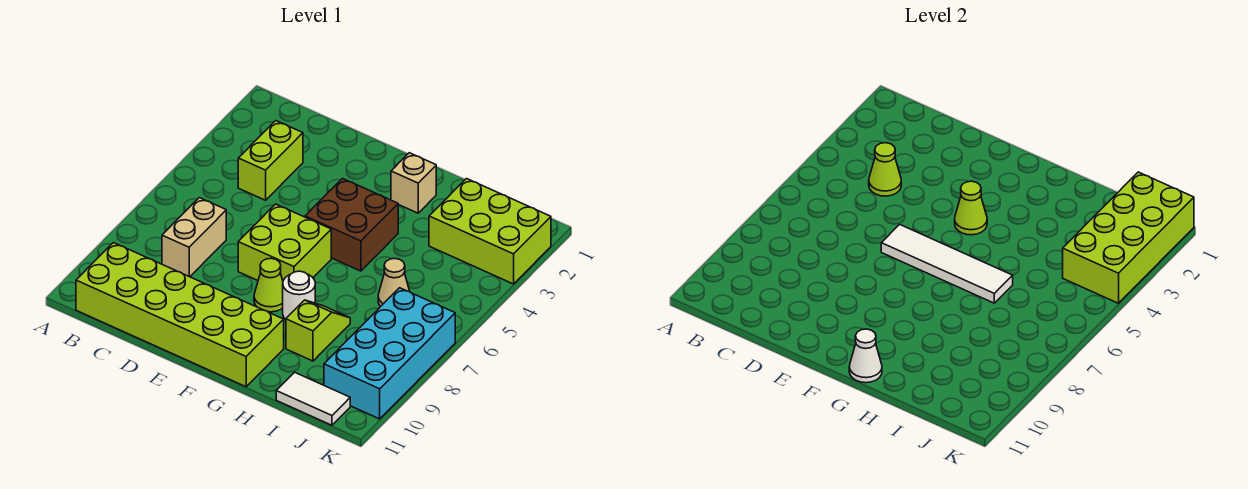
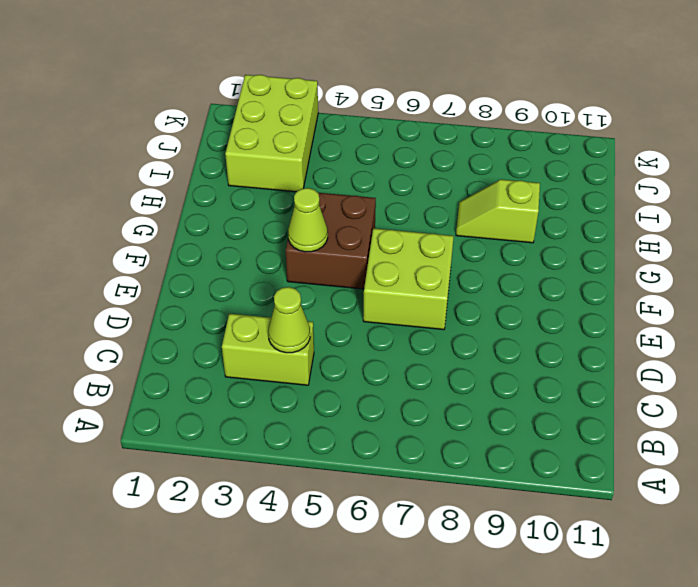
none -> lime 2x6 brick [76,243,284,387]
none -> tan 1x2 brick [162,198,226,277]
none -> lime 1x1 cone [254,258,283,312]

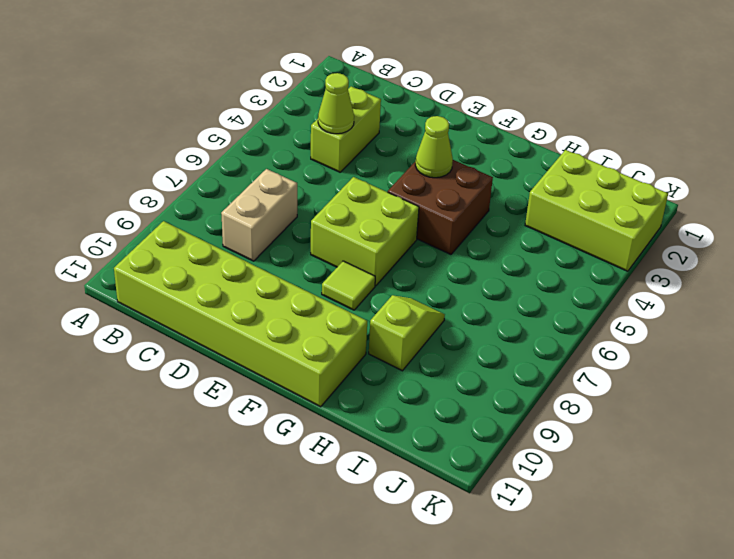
lime 1x1 tile [322,261,375,310] -> lime 1x1 cone [254,258,283,312]
none -> tan 1x1 brick [391,153,436,213]
none -> white 1x1 round brick [283,271,315,320]
none -> tan 1x1 cone [378,259,410,306]

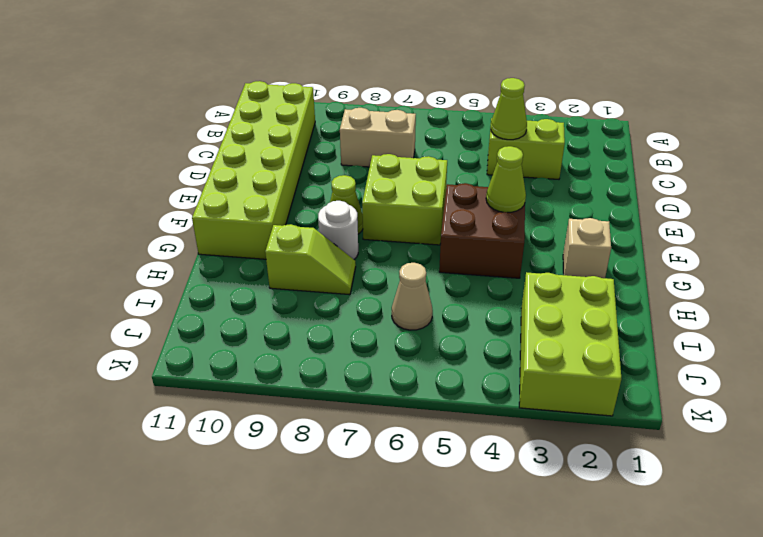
none -> white 1x2 tile [276,372,350,425]
none -> cyan 2x4 brick [324,288,455,419]
none -> white 1x4 tile [881,224,1013,303]

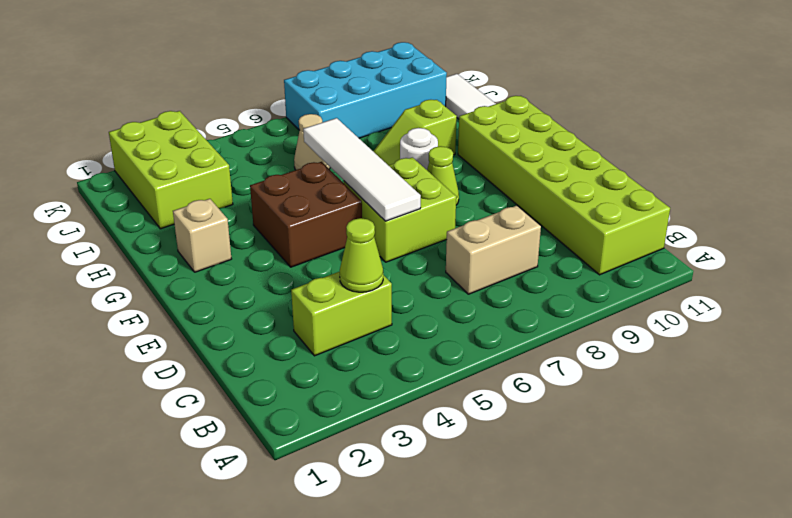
none -> lime 1x1 cone [955,181,987,235]
none -> white 1x1 cone [849,329,882,383]
none -> lime 2x4 brick [1063,172,1194,303]

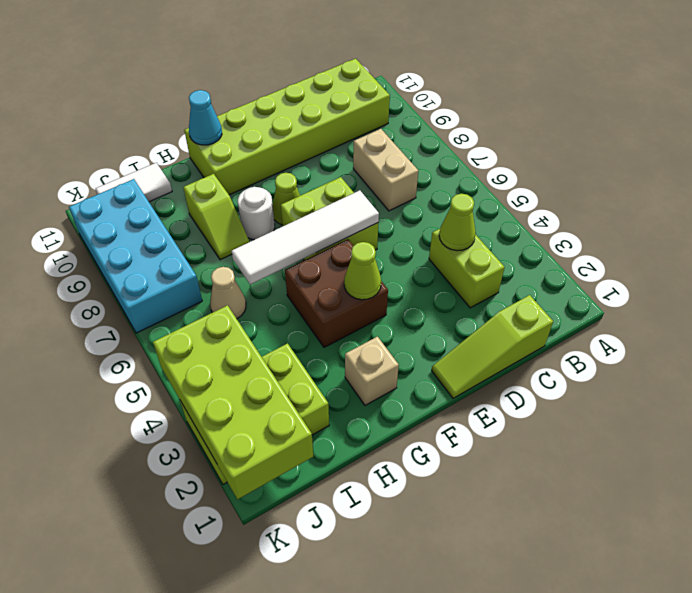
lime 1x3 slope [432,295,553,398] -> none
cyan 1x1 cone [189,90,222,145] -> white 1x1 cone [849,329,882,383]

